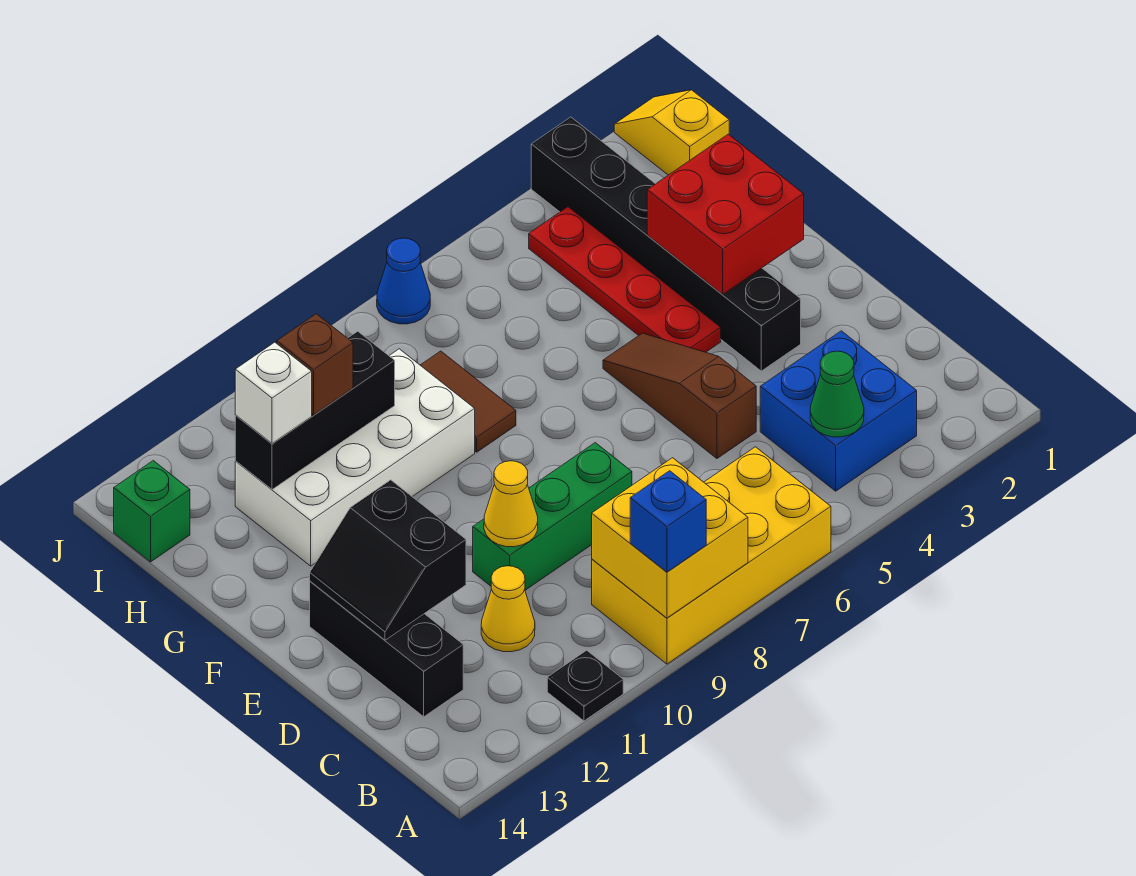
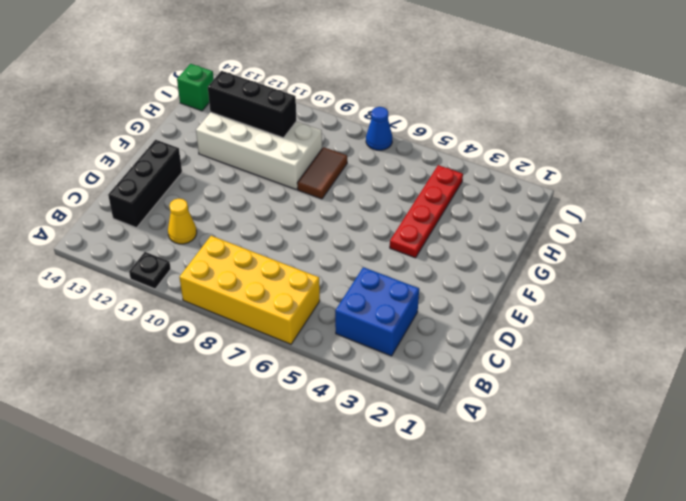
none -> brown 1x3 slope [603,333,756,458]
none -> green 1x3 brick [473,443,632,590]
none -> black 1x6 brick [531,117,801,371]

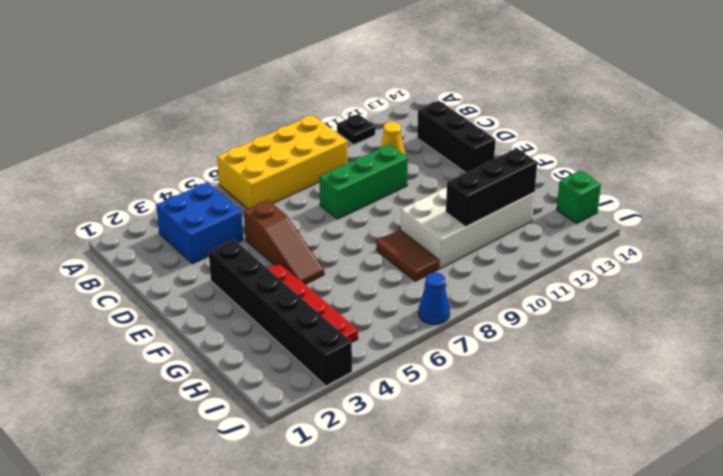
none -> yellow 1x2 slope [614,90,729,175]
none -> yellow 2x2 brick [592,458,748,618]
none -> green 1x1 cone [810,351,864,437]

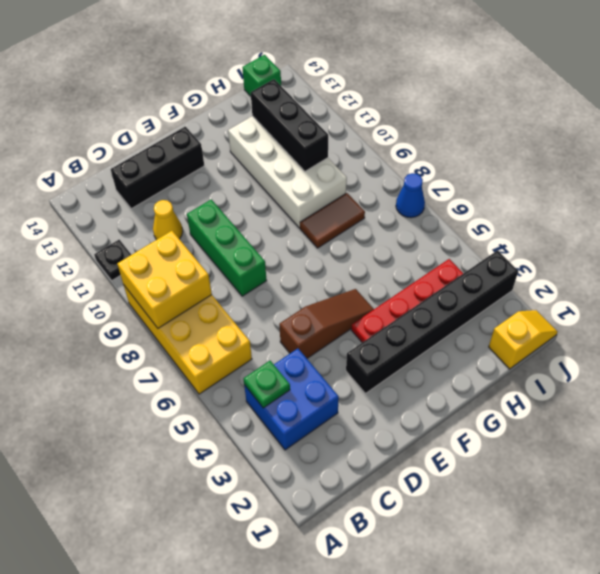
green 1x1 plate [244,361,290,408] -> green 1x1 cone [810,351,864,437]
none -> yellow 1x1 cone [484,461,538,547]
none -> black 2x2 slope [310,480,466,640]
none -> red 2x2 brick [647,134,804,294]

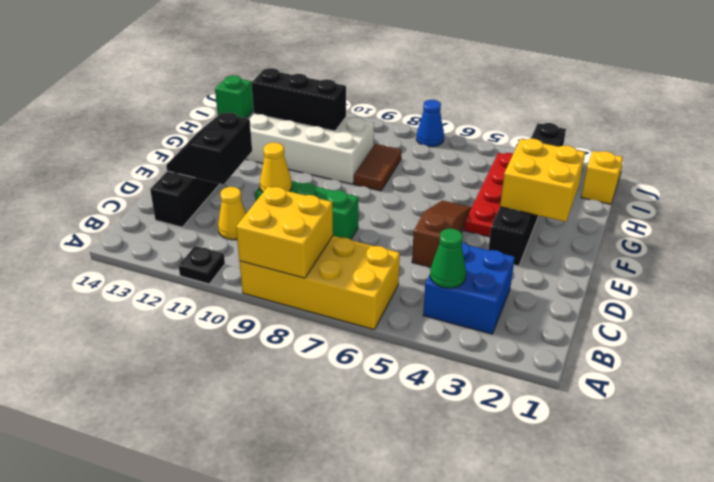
yellow 2x2 brick [500,139,585,222] -> red 2x2 brick [647,134,804,294]
none -> blue 1x1 brick [630,471,706,572]
none -> brown 1x1 brick [277,314,353,415]
none -> white 1x1 brick [235,342,312,444]

